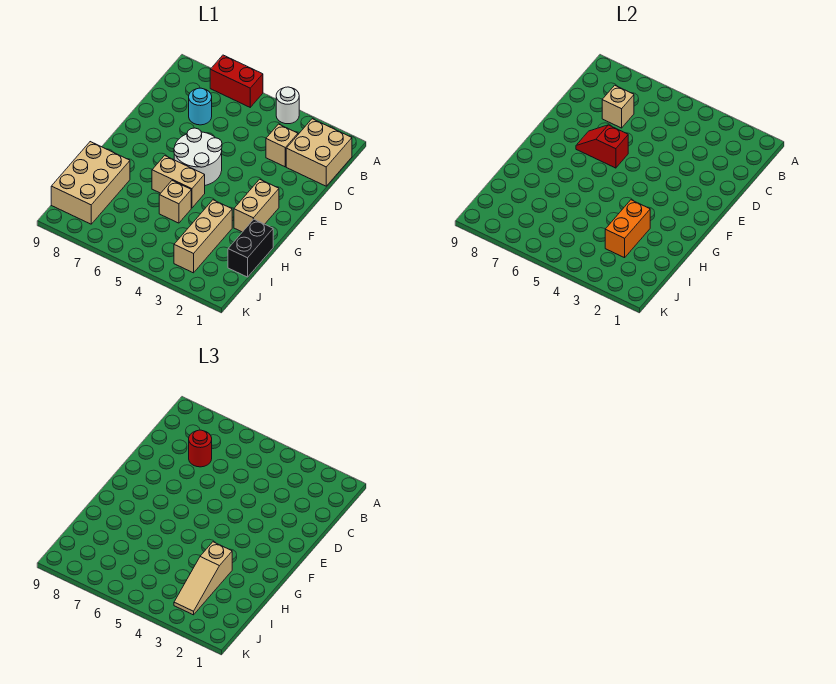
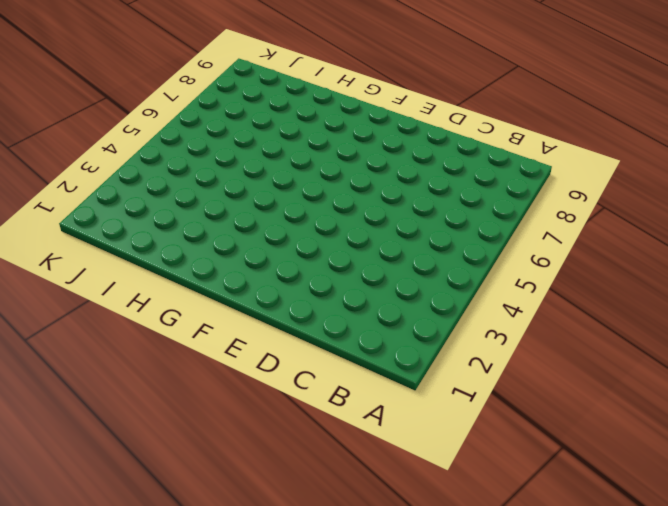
none -> white 1x1 round brick [276,87,299,124]
none -> red 1x2 brick [210,55,263,107]
none -> tan 2x2 brick [286,119,352,186]

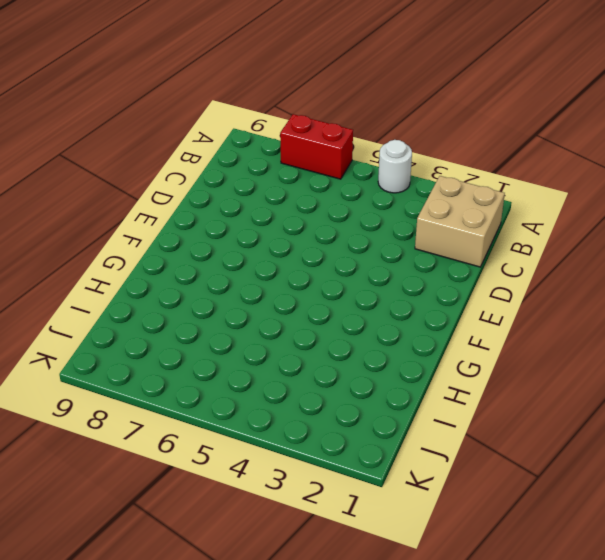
none -> tan 1x1 brick [266,124,298,167]
none -> cyan 1x1 round brick [189,88,212,125]
none -> white 2x2 round brick [174,128,222,185]

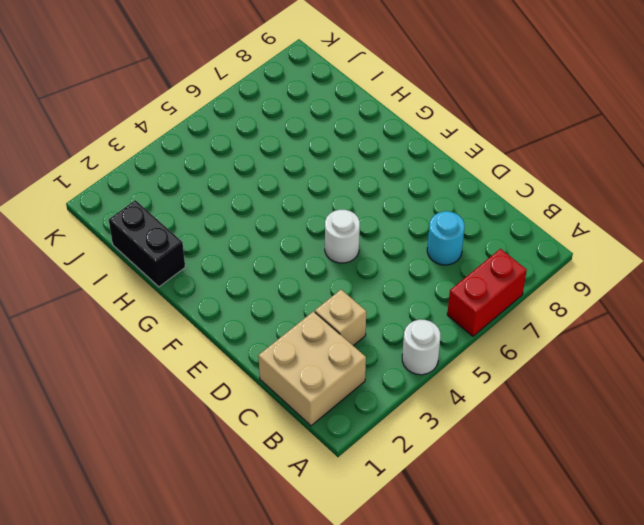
white 1x1 round brick [325,210,360,263] -> white 2x2 round brick [174,128,222,185]
none -> tan 1x2 brick [234,179,279,232]
none -> tan 1x2 brick [152,156,205,208]
none -> tan 1x3 brick [174,200,232,273]

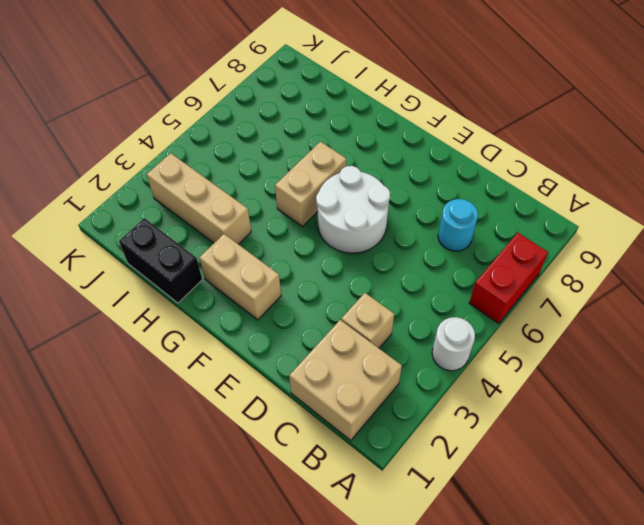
none -> tan 1x1 brick [159,181,191,223]
none -> tan 2x3 brick [51,142,130,224]
none -> tan 1x1 brick [602,85,634,128]

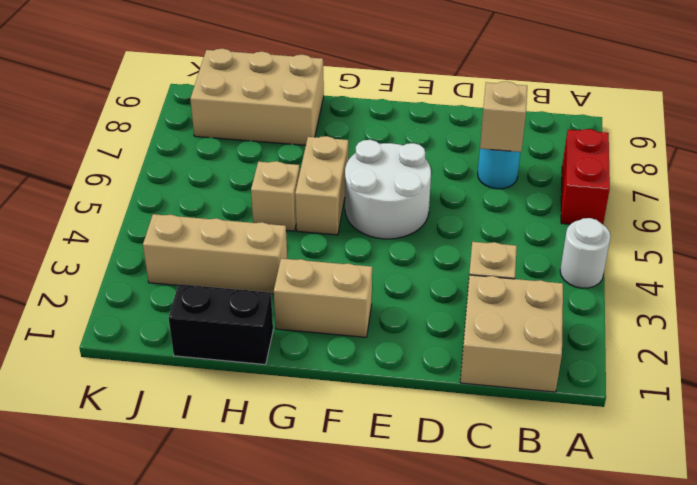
none -> red 1x2 slope [576,125,628,168]
none -> orange 1x2 brick [605,200,650,258]
none -> red 1x1 round brick [189,430,212,467]

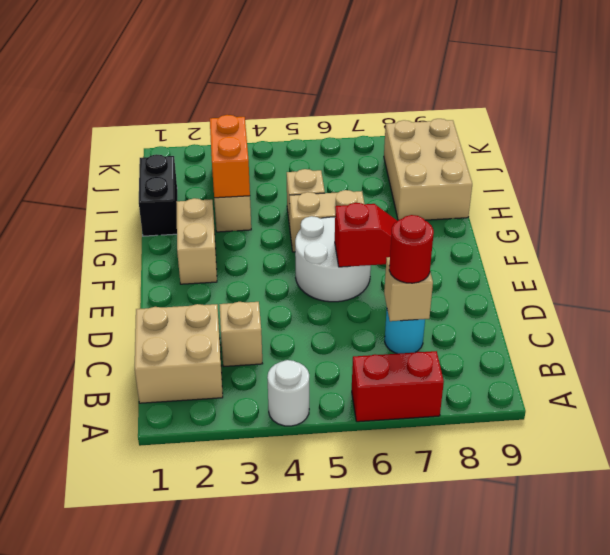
none -> tan 1x3 slope [174,542,232,615]

